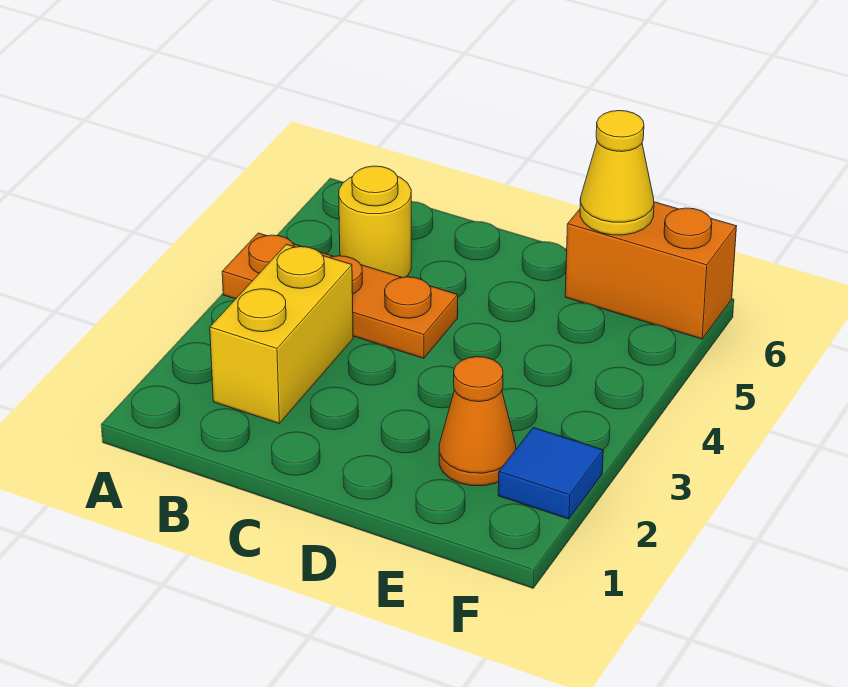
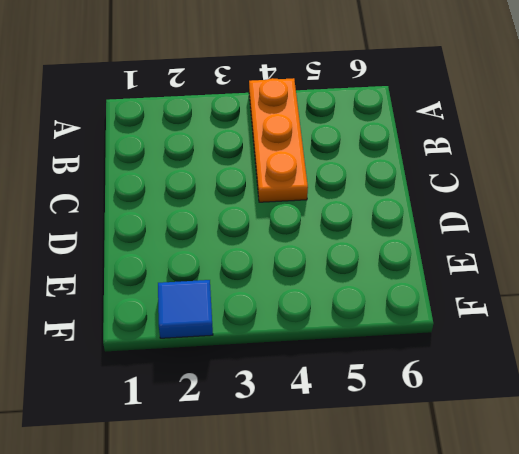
none -> yellow 1x2 brick [210,244,353,423]
none -> yellow 1x1 round brick [339,166,411,278]

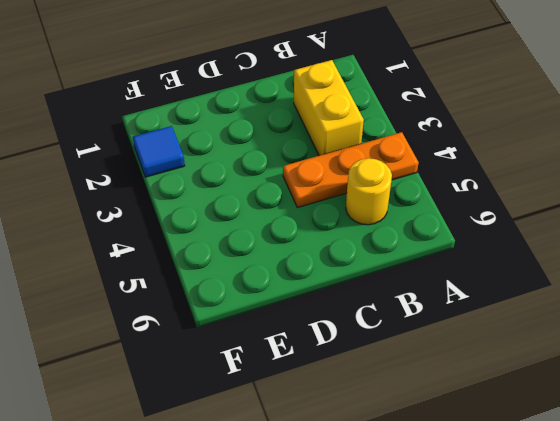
none -> orange 1x1 cone [439,357,516,486]
none -> orange 1x2 brick [565,202,737,339]

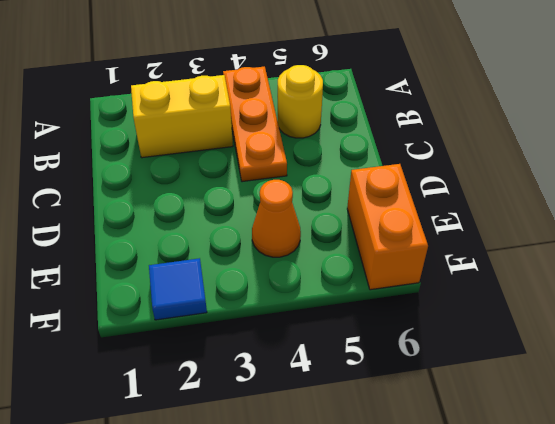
orange 1x1 cone [252,180,301,257] -> orange 1x1 cone moved to [439,357,516,486]
none -> yellow 1x1 cone [580,111,654,235]

